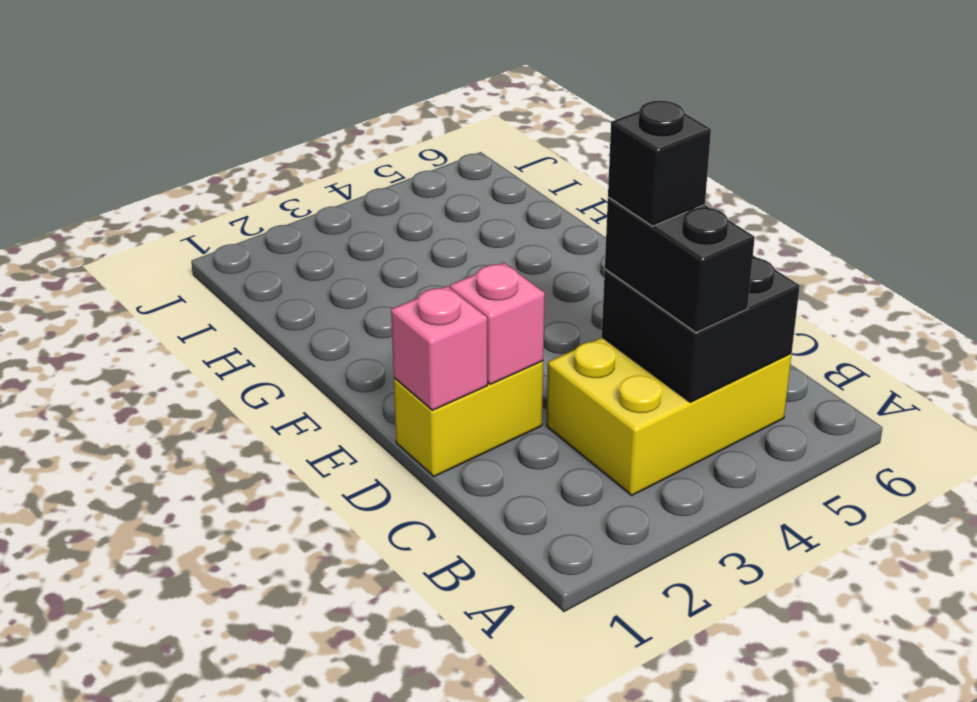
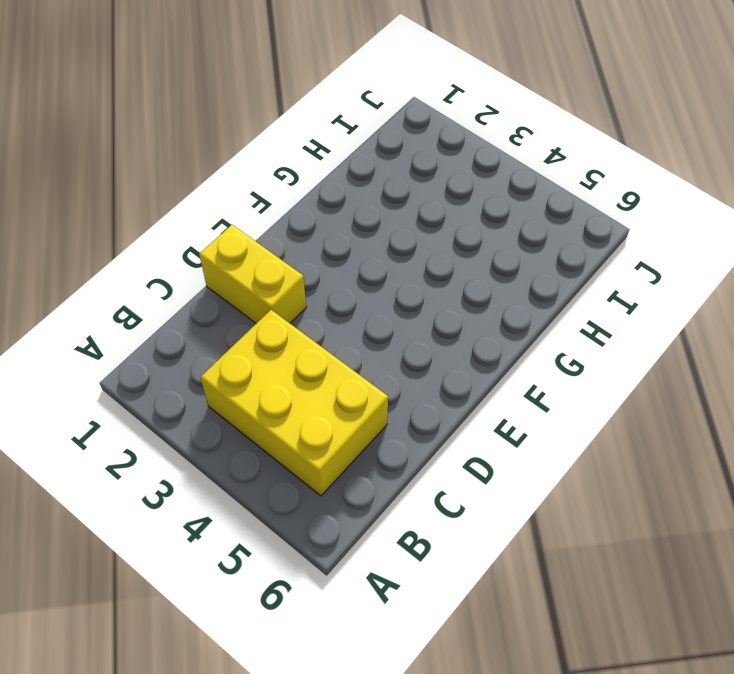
none -> black 2x2 brick [602,256,800,402]
none -> pink 1x1 brick [391,286,487,410]

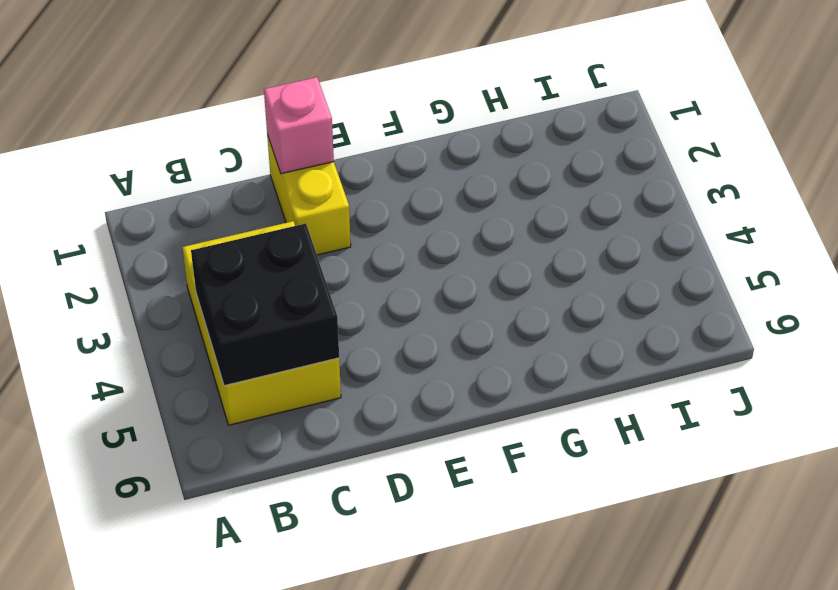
none -> pink 1x1 brick [450,263,545,384]
none -> black 1x2 brick [605,197,755,333]

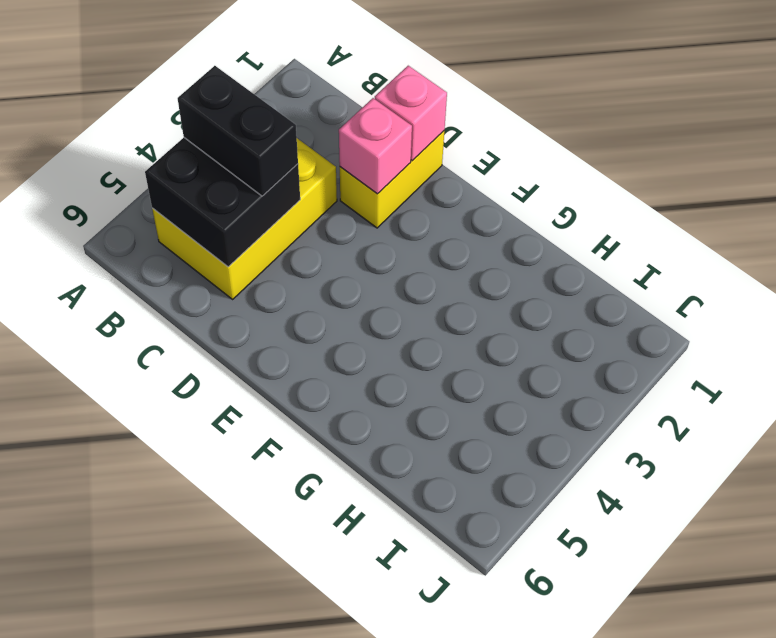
none -> black 1x1 brick [608,101,711,226]

